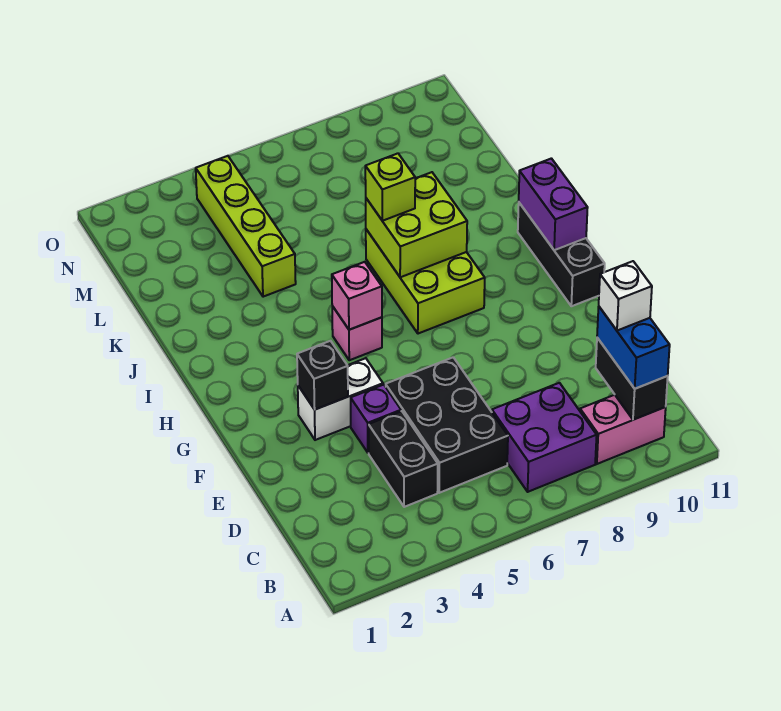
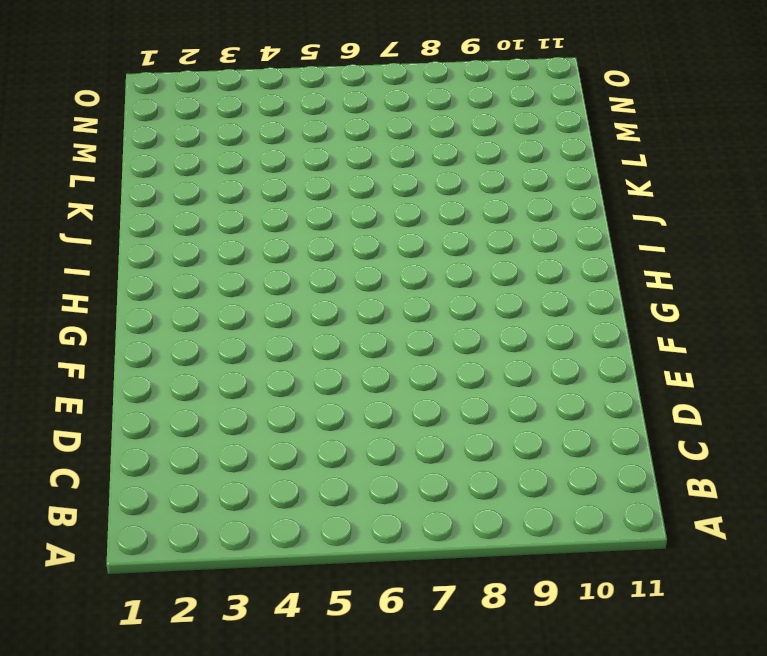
none -> purple 2x2 brick [492,383,597,492]
none -> pink 1x2 brick [580,395,666,464]
none -> black 1x2 brick [369,411,438,507]

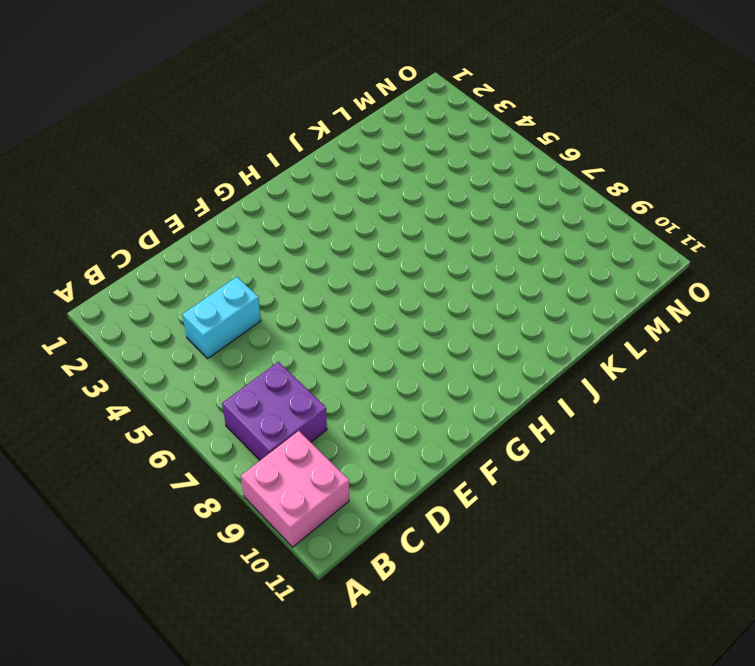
pink 2x2 brick [241,431,349,547] -> pink 1x2 brick [580,395,666,464]
cyan 1x2 brick [182,277,261,358] -> black 1x2 brick [369,411,438,507]
none -> black 2x3 brick [386,358,508,493]
none -> purple 1x1 brick [351,385,401,453]
none -> white 1x2 brick [298,358,383,440]

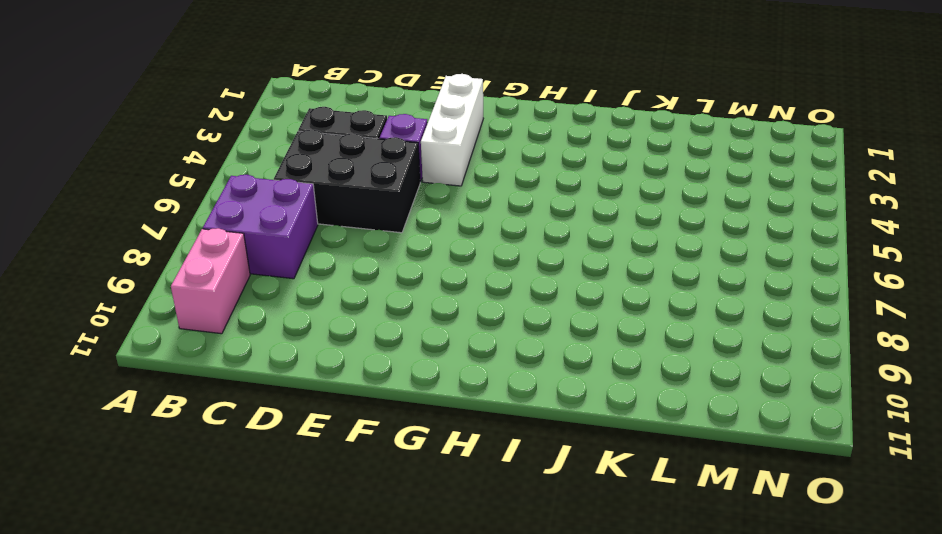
white 1x3 brick [421,74,483,186] -> white 1x2 brick [298,358,383,440]
none -> black 1x3 brick [518,203,605,306]
none -> pink 1x1 brick [332,306,382,360]
none -> lime 2x3 brick [366,229,485,334]

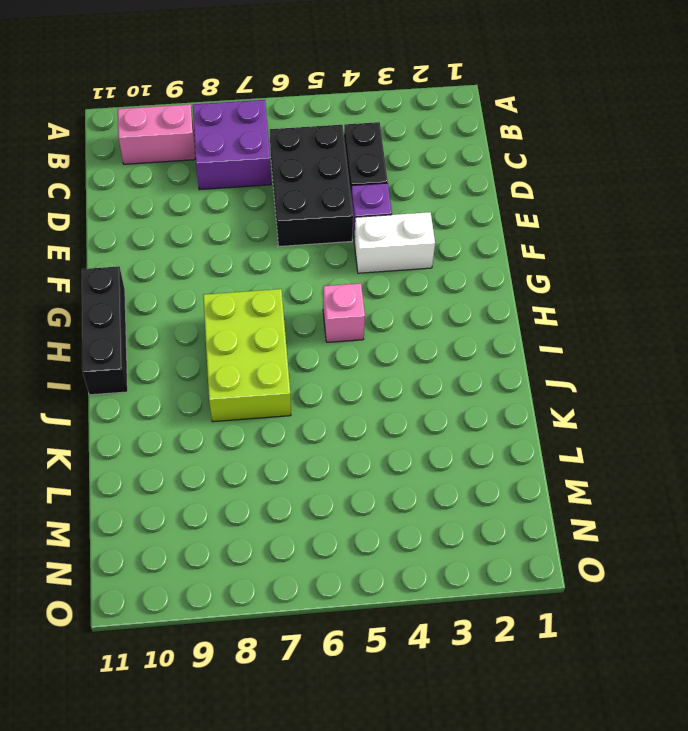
none -> lime 1x4 brick [196,156,296,297]
none -> black 1x2 brick [596,338,668,420]
none -> black 1x1 brick [297,341,348,409]

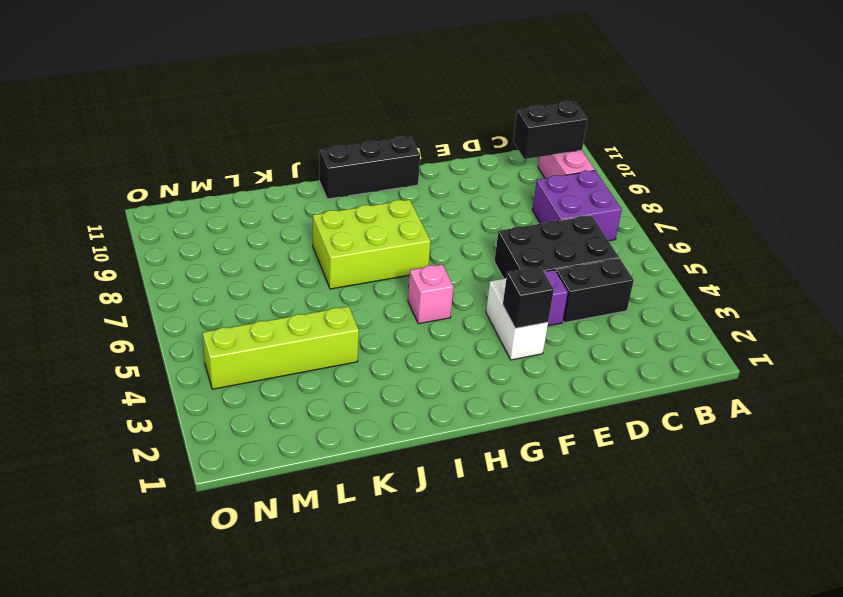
none -> pink 1x1 brick [332,262,382,330]
none -> purple 1x2 brick [519,158,588,250]
none -> lime 2x2 brick [366,172,467,277]

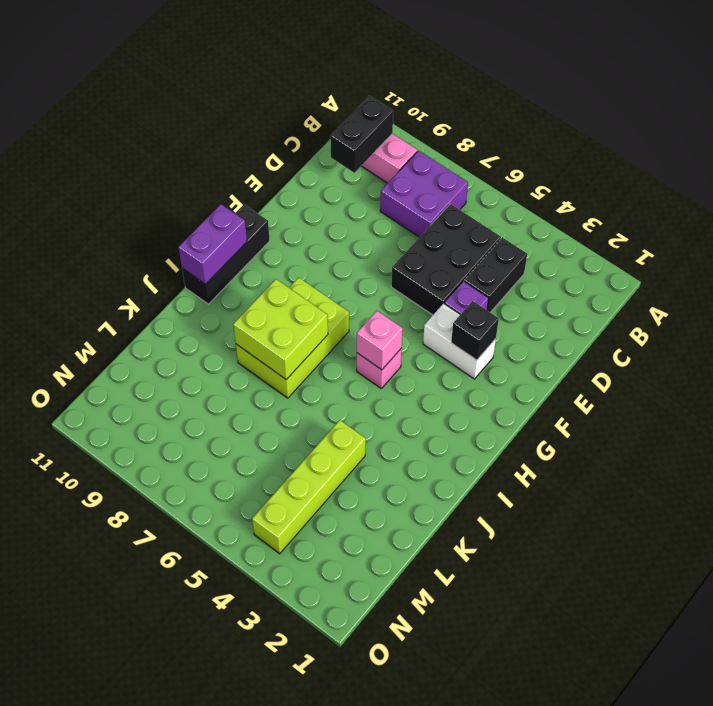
none -> blue 1x2 brick [597,307,670,389]
none -> lime 1x1 brick [365,153,415,221]
none -> white 1x1 brick [599,261,652,331]

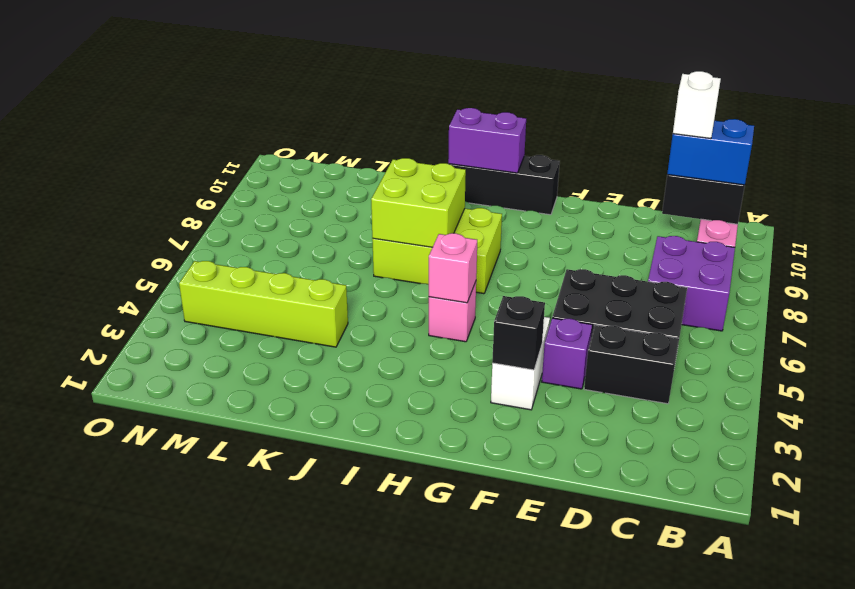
none -> lime 1x1 brick [365,153,415,221]

